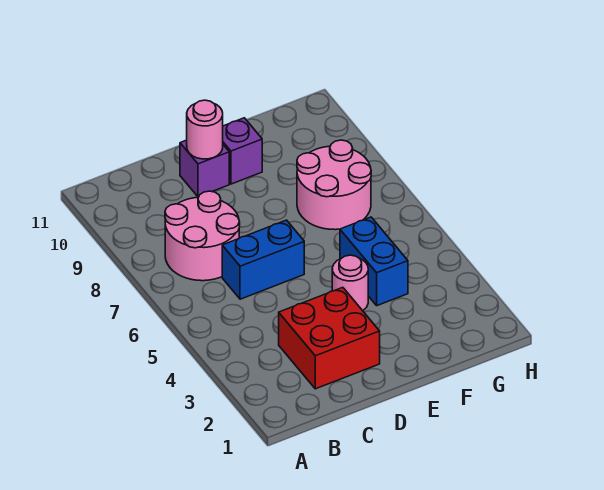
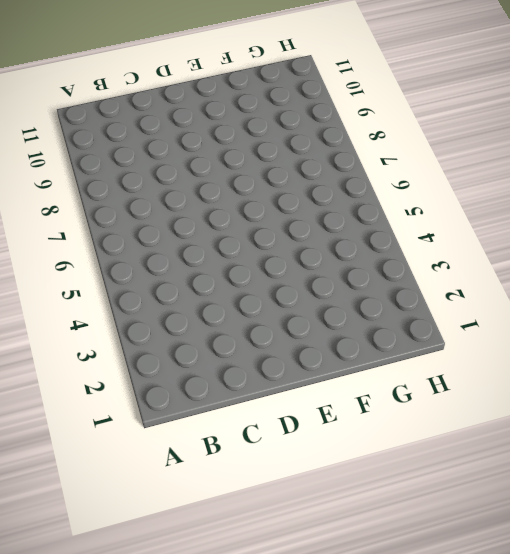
none -> pink 2x2 round brick [165,191,240,281]
none -> red 2x2 brick [279,287,380,389]

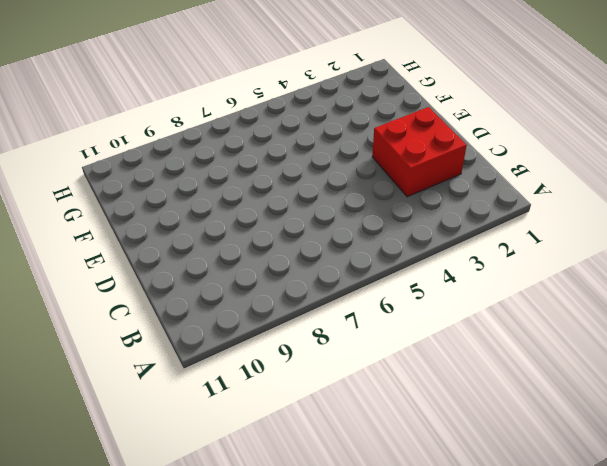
none -> pink 2x2 round brick [165,191,240,281]
none -> blue 1x2 brick [222,220,304,299]

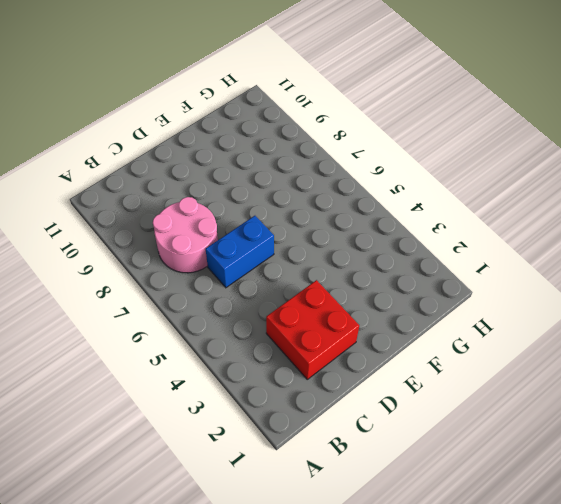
none -> purple 1x1 brick [180,140,229,197]
none -> pink 1x1 round brick [332,255,368,311]

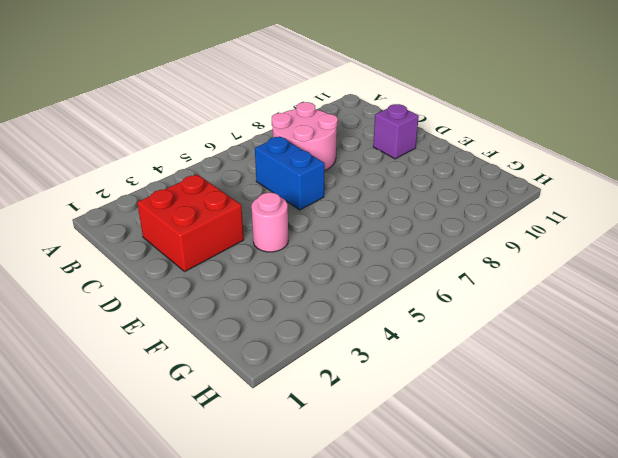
none -> purple 1x1 brick [223,118,262,184]
none -> blue 1x2 brick [340,217,408,306]

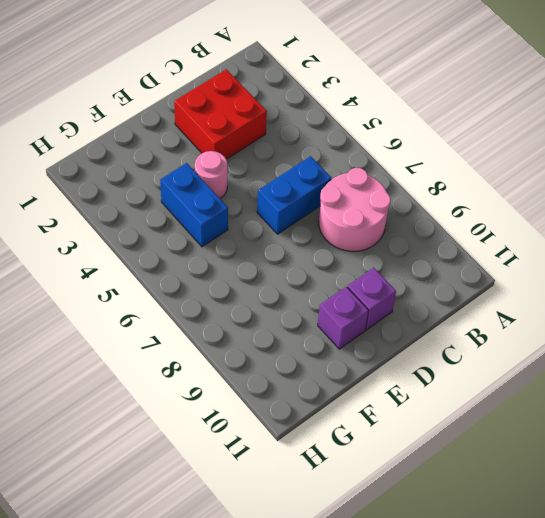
none -> pink 2x2 round brick [297,140,371,230]
none -> pink 1x1 round brick [187,100,223,159]

